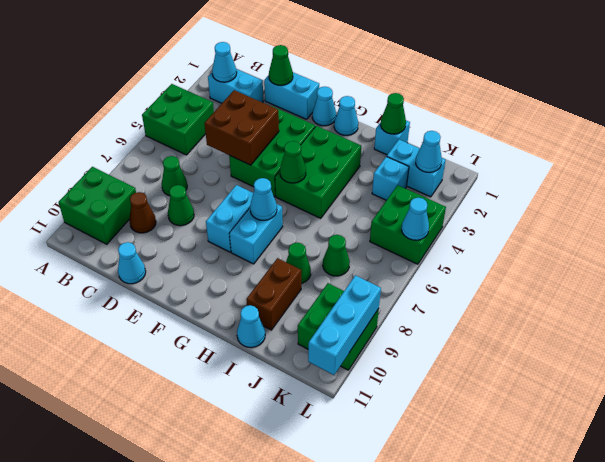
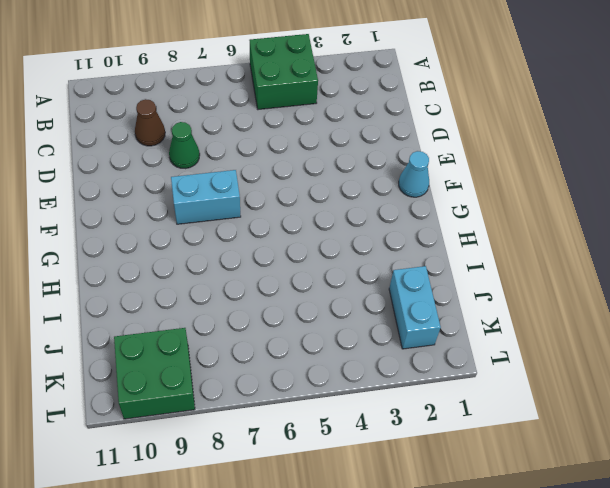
none -> green 2x2 brick [59,167,136,244]
none -> cyan 1x2 brick [208,69,263,103]
none -> green 1x1 cone [162,156,187,196]
none -> cyan 1x2 brick [264,72,319,119]

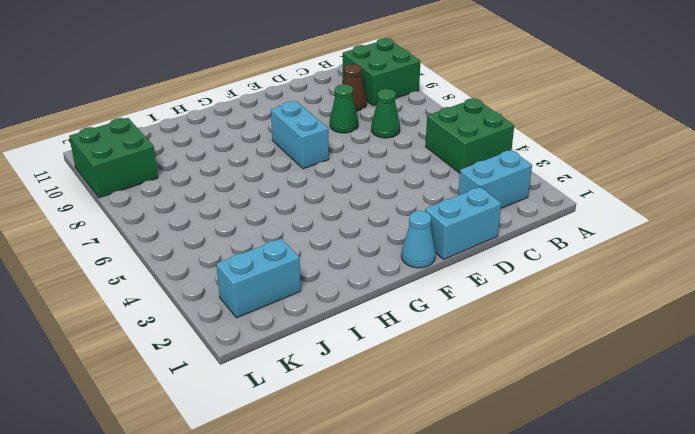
none -> cyan 1x1 cone [118,242,146,284]
none -> green 2x3 brick [229,106,315,197]
none -> cyan 1x1 cone [334,96,358,136]
none -> green 2x3 brick [275,126,361,218]

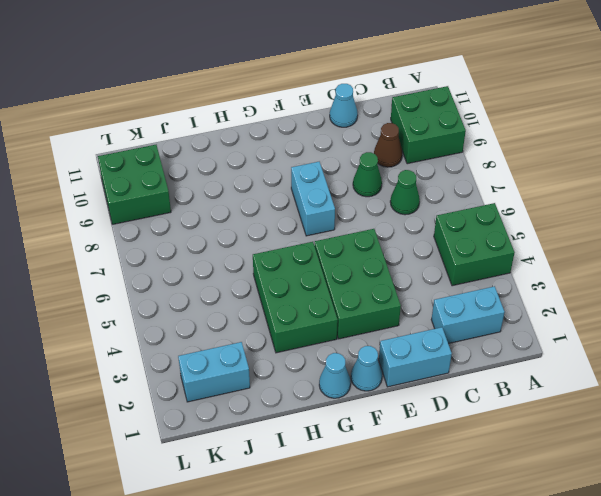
none -> cyan 1x2 brick [230,204,283,264]
none -> cyan 1x1 brick [374,121,410,155]
none -> green 1x1 cone [286,243,311,283]
none -> brown 1x2 brick [246,258,301,330]

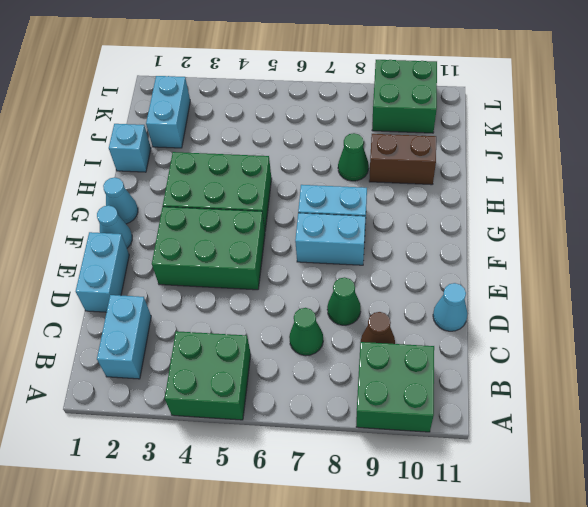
none -> cyan 1x1 cone [237,305,265,348]
none -> cyan 1x1 brick [372,156,409,200]
none -> green 1x1 cone [323,235,350,276]
none -> green 2x2 brick [370,185,446,264]

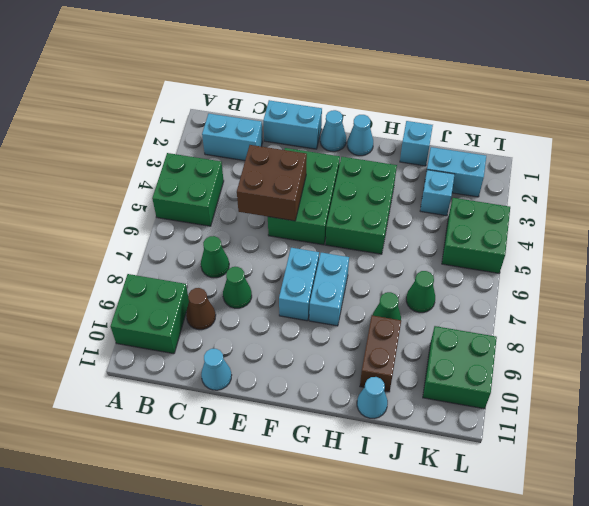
none -> cyan 1x1 cone [212,42,237,82]
none -> green 1x1 cone [269,45,293,85]
none -> green 1x1 cone [280,141,306,183]
none -> cyan 1x1 cone [250,178,277,220]

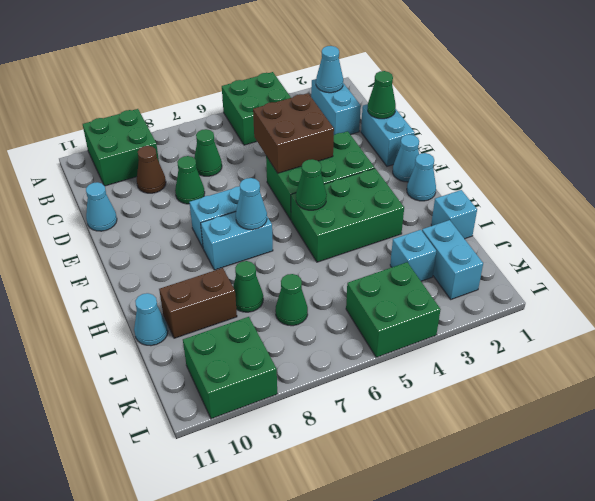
none -> green 1x1 cone [381,93,406,134]
none -> cyan 1x1 cone [416,131,442,172]
none -> cyan 1x1 cone [402,198,429,240]
none -> cyan 1x3 brick [308,275,381,375]

